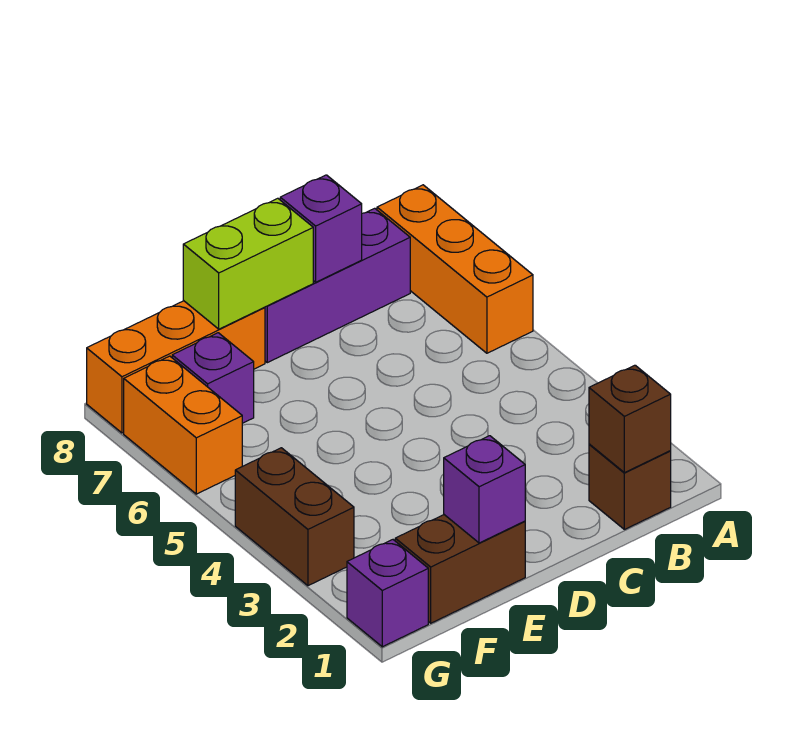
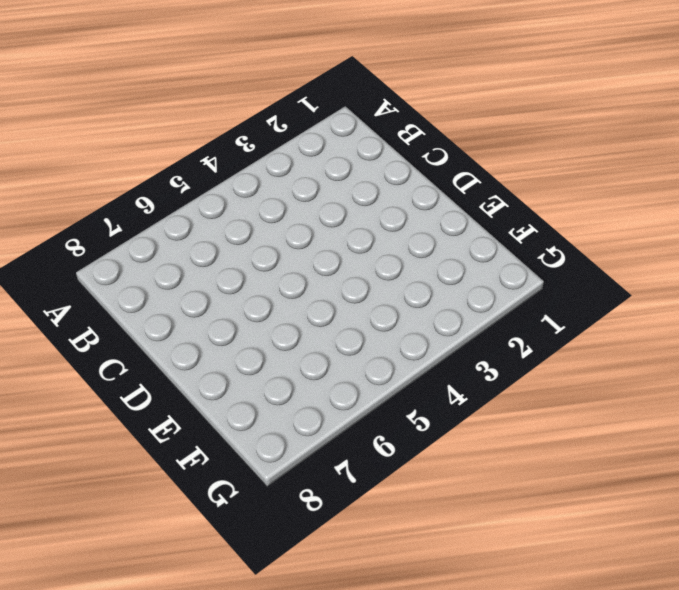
none -> orange 1x3 brick [377,185,533,353]
none -> brown 1x1 brick [589,444,671,529]
none -> purple 1x3 brick [265,208,410,363]

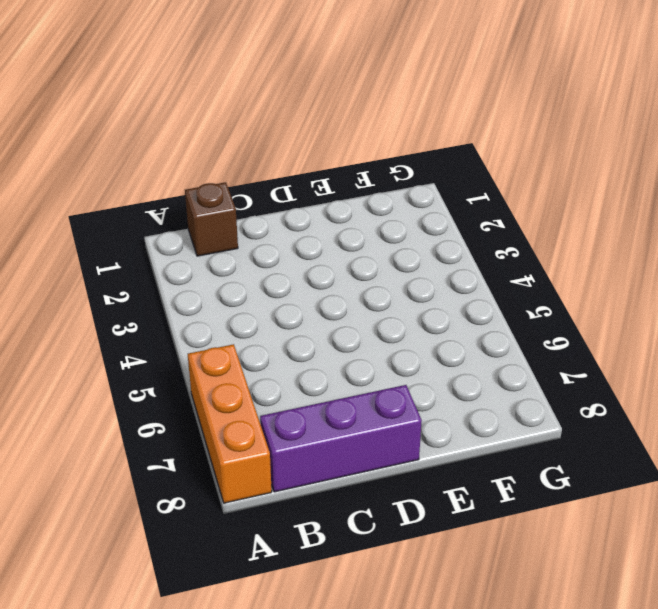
none -> brown 1x2 brick [395,515,525,623]
none -> orange 1x3 brick [87,301,265,433]
none -> purple 1x1 brick [172,333,254,423]

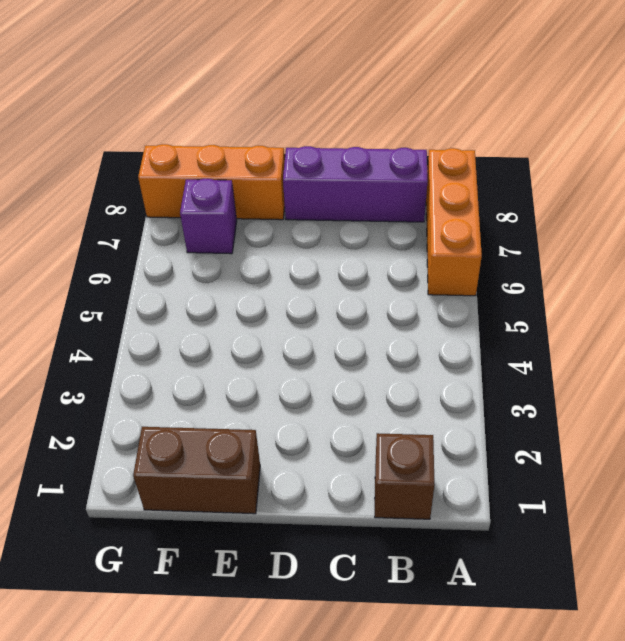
none -> purple 1x1 brick [347,540,428,647]
none -> brown 1x2 brick [235,448,354,586]
none -> orange 1x2 brick [124,356,242,494]

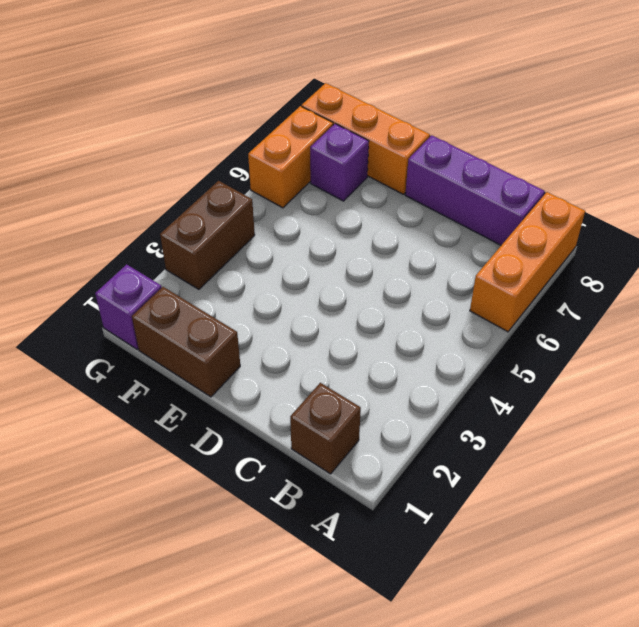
none -> brown 1x1 brick [589,365,671,473]
none -> purple 1x1 brick [280,175,362,282]
none -> lime 1x2 brick [183,198,313,329]

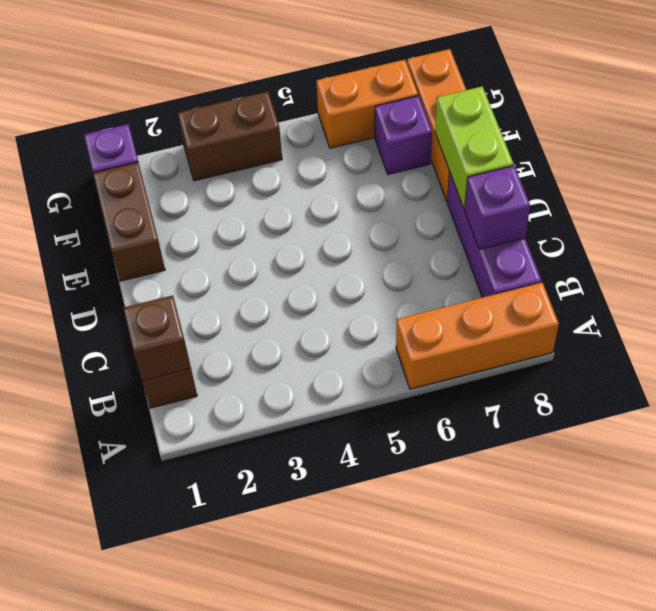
none -> purple 1x1 brick [444,436,525,543]

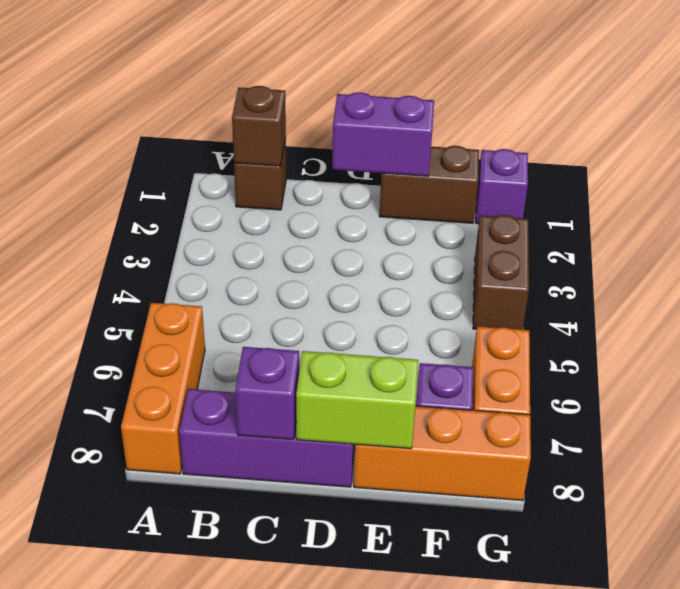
purple 1x2 brick [332,92,434,176] -> purple 1x1 brick [444,436,525,543]

